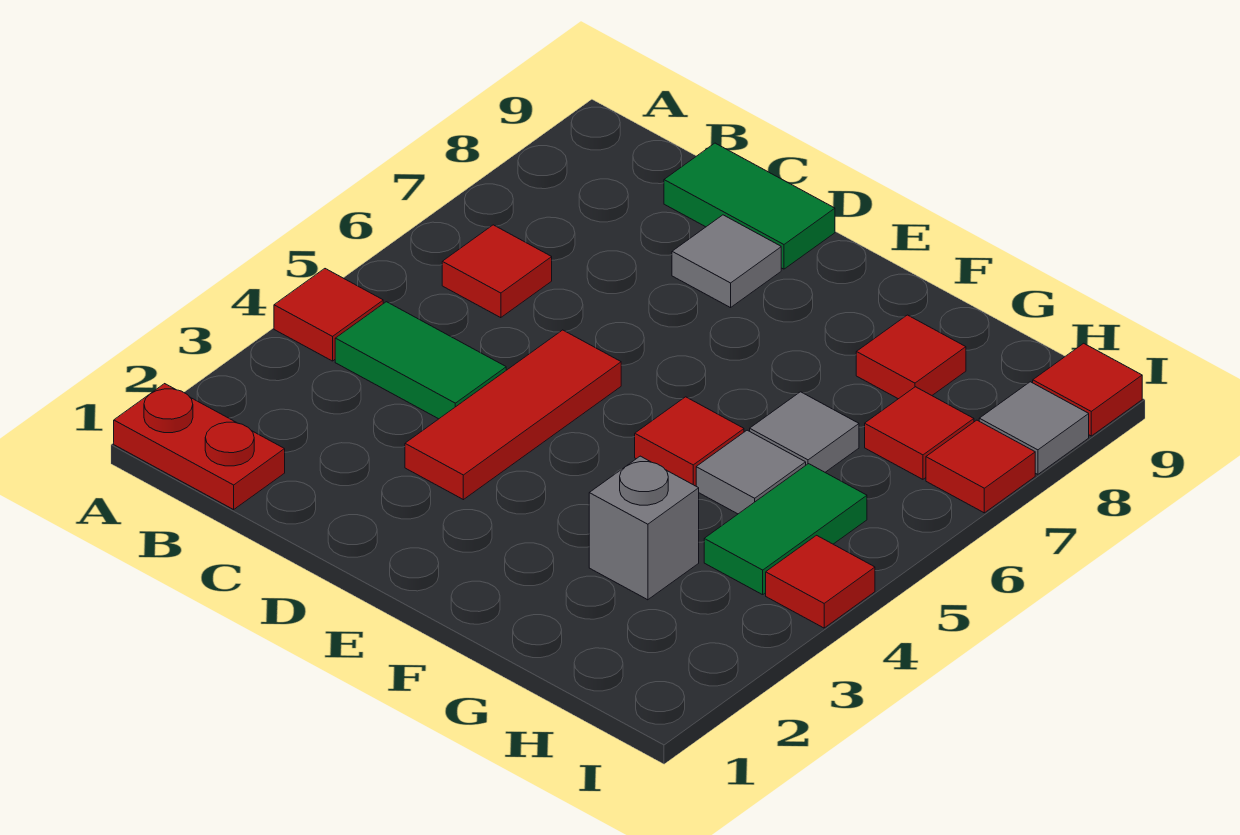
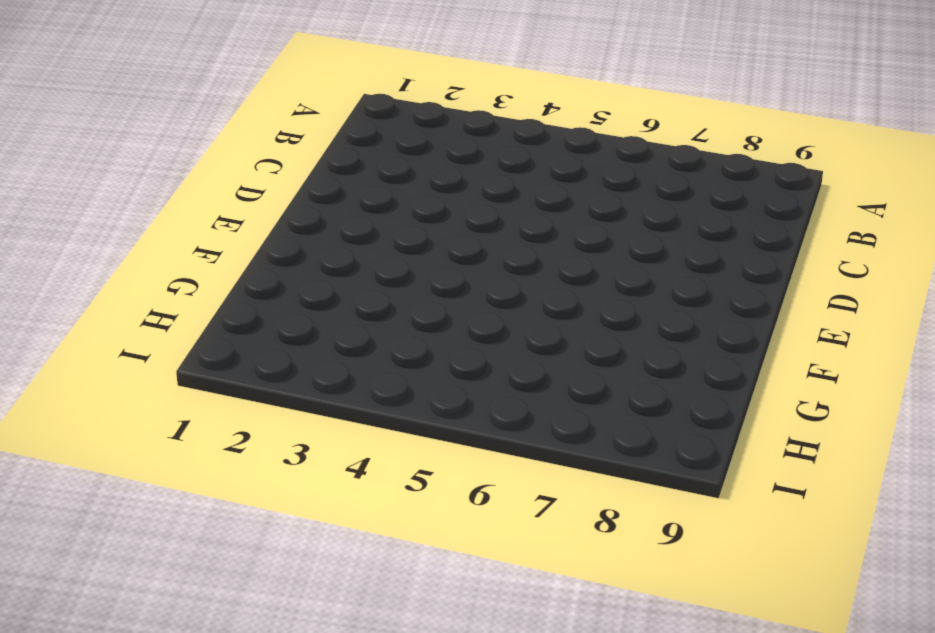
none -> red 1x2 plate [114,384,285,510]
none -> red 1x1 tile [274,269,383,361]
none -> green 1x2 tile [335,302,506,419]

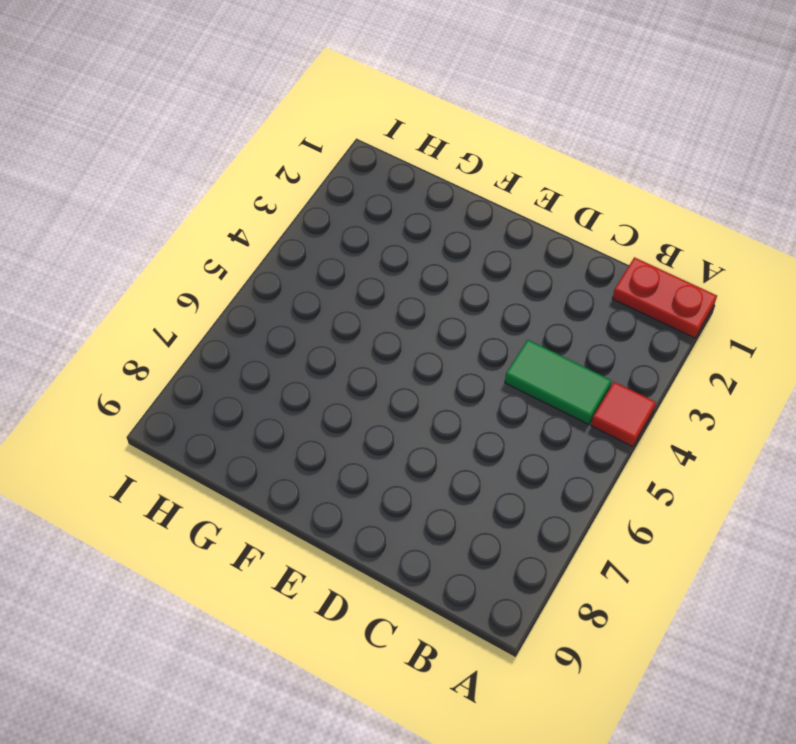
none -> red 1x1 tile [442,225,552,318]
none -> green 1x2 tile [664,143,835,269]
none -> red 1x3 tile [405,330,621,500]

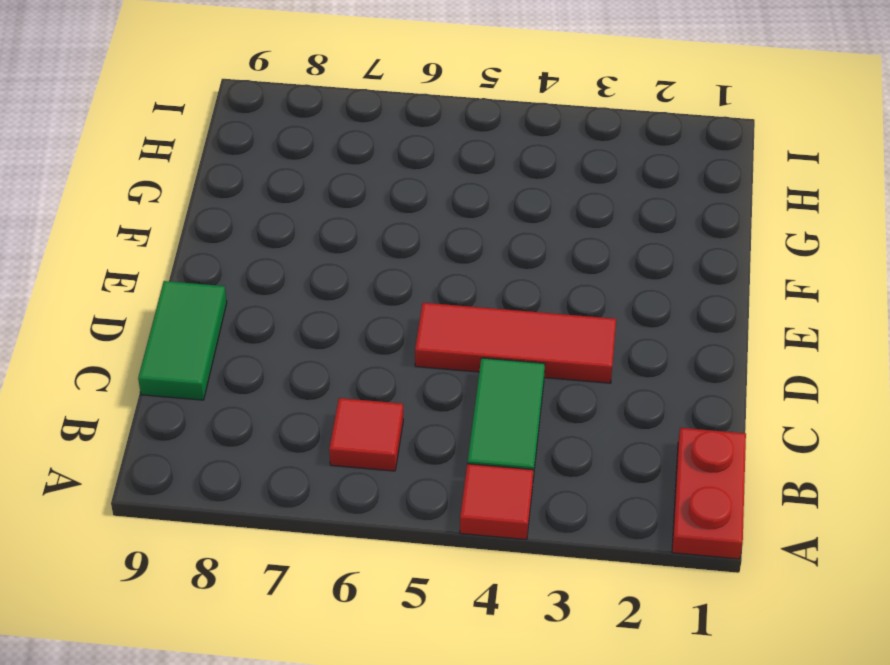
none -> grey 1x1 tile [672,215,781,308]
none -> red 1x1 tile [635,397,744,486]
none -> grey 1x1 brick [589,456,699,600]

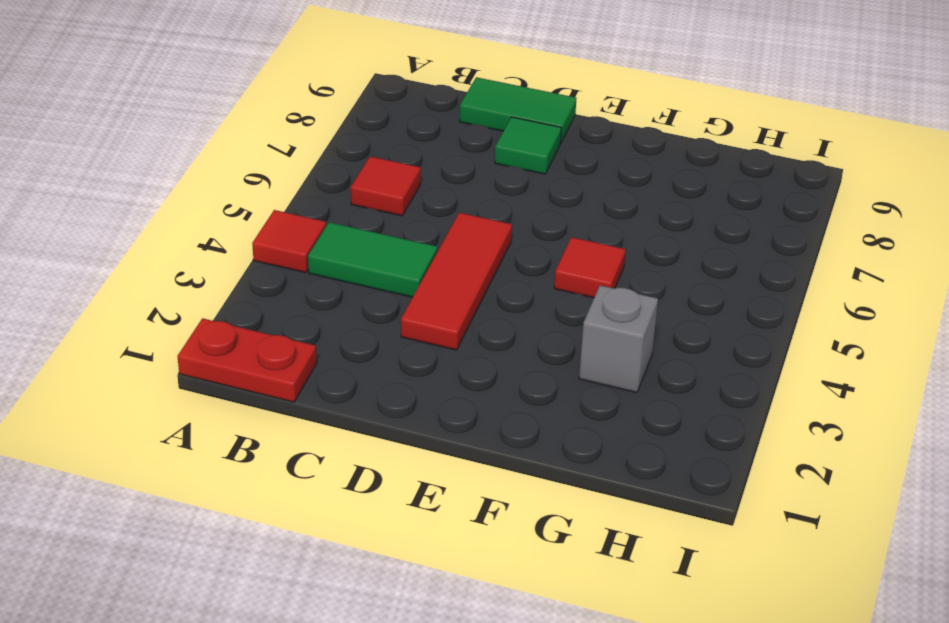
green 1x1 tile [495,117,561,174] -> grey 1x1 tile [672,215,781,308]
none -> grey 1x1 tile [696,430,806,514]
none -> grey 1x1 tile [750,392,859,472]
none -> red 1x1 tile [856,315,966,399]

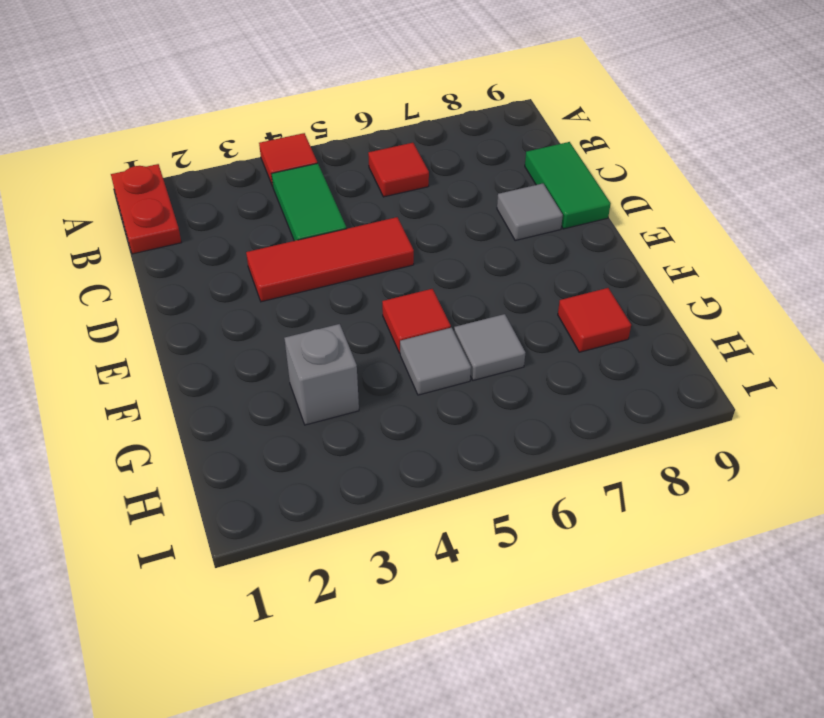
none -> green 1x2 tile [704,464,867,595]
none -> red 1x1 tile [865,387,974,479]
none -> red 1x1 tile [766,535,875,628]

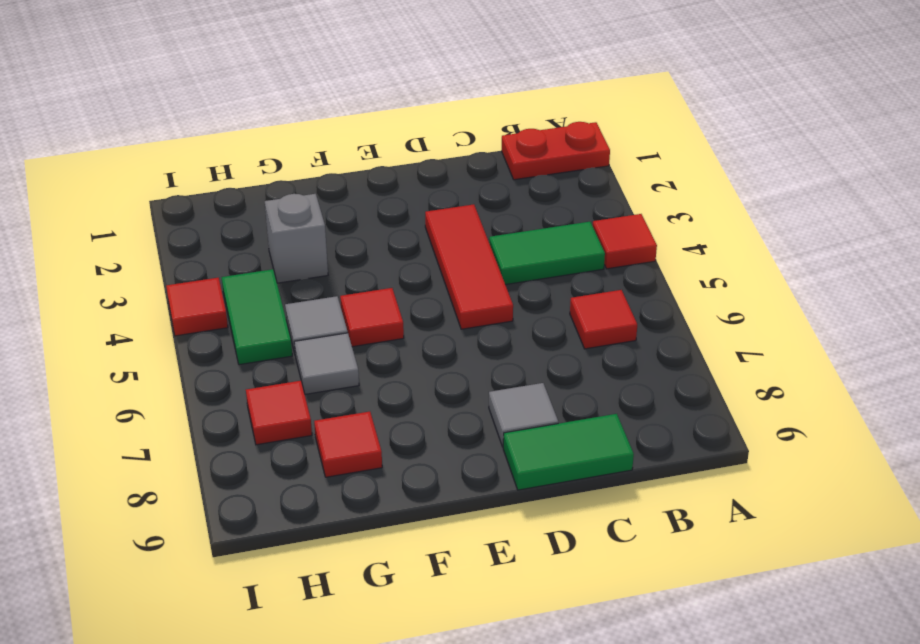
none -> red 1x1 tile [926,420,1035,513]
none -> grey 1x1 tile [979,382,1089,474]
none -> red 1x1 tile [1033,343,1142,436]

